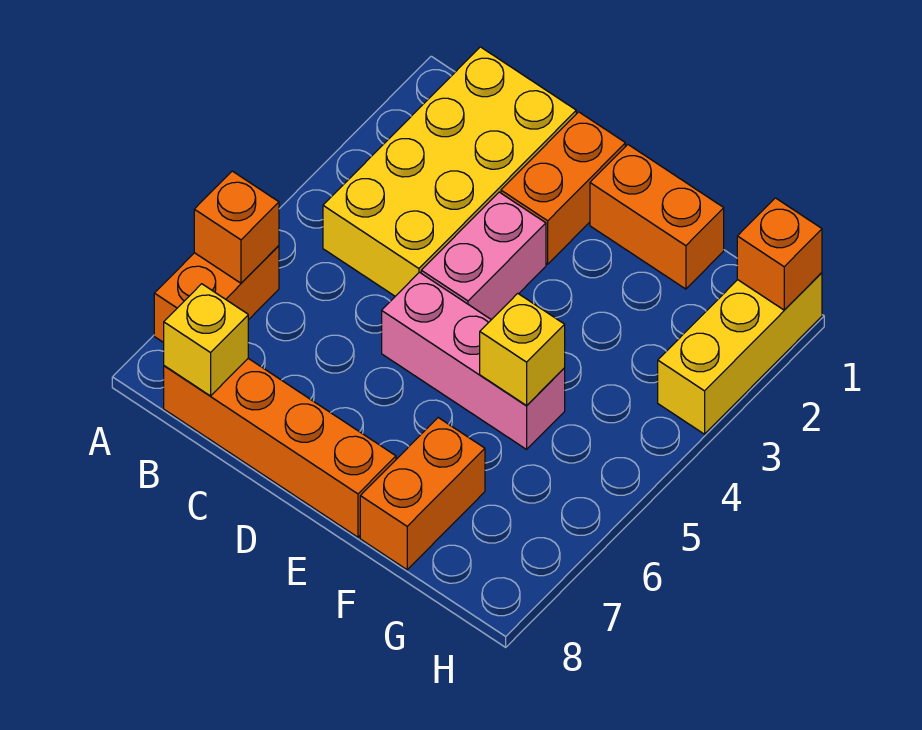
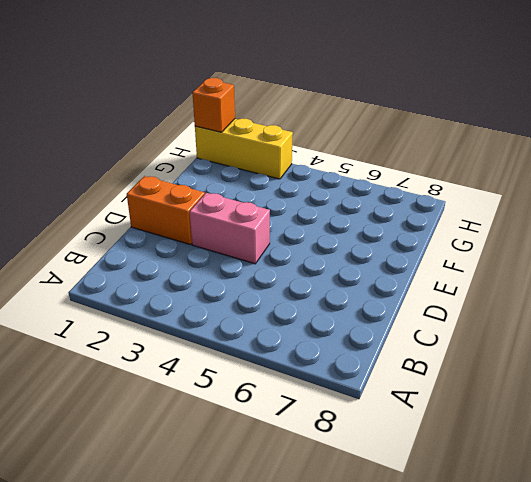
none -> orange 1x2 brick [154,246,279,343]
none -> yellow 2x4 brick [323,47,576,296]
none -> orange 1x4 brick [164,358,396,537]

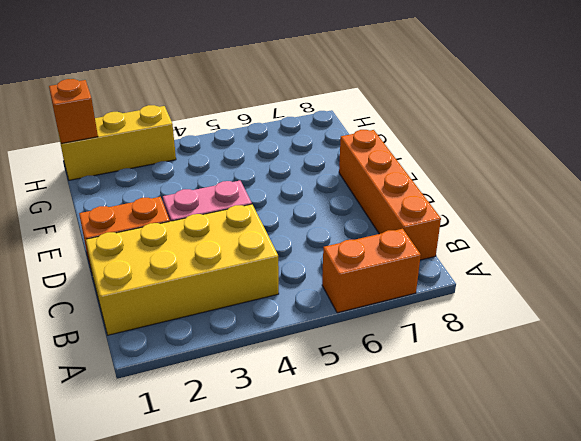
none -> pink 1x3 brick [382,272,565,449]
none -> orange 1x2 brick [590,145,724,289]
none -> orange 1x2 brick [360,418,485,570]

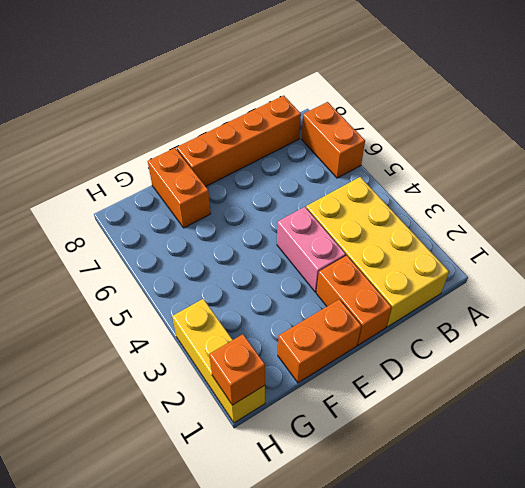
none -> pink 1x3 brick [382,272,565,449]
none -> orange 1x1 brick [194,171,279,283]
none -> yellow 1x1 brick [164,284,248,396]

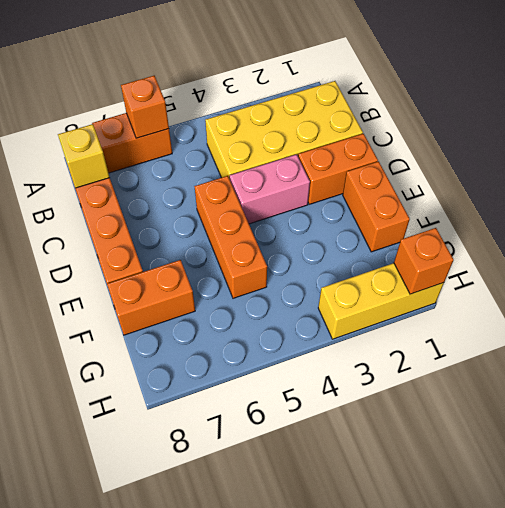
orange 1x3 brick [194,176,267,298] -> pink 1x3 brick [382,272,565,449]
none -> yellow 1x1 brick [480,293,565,405]

